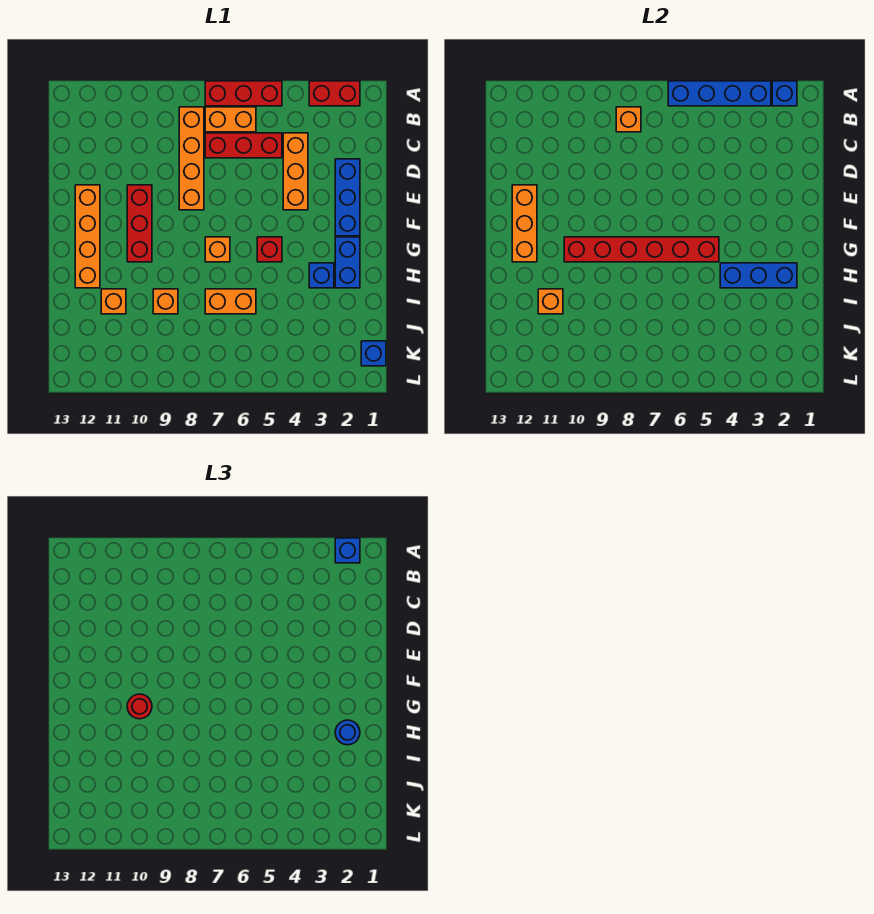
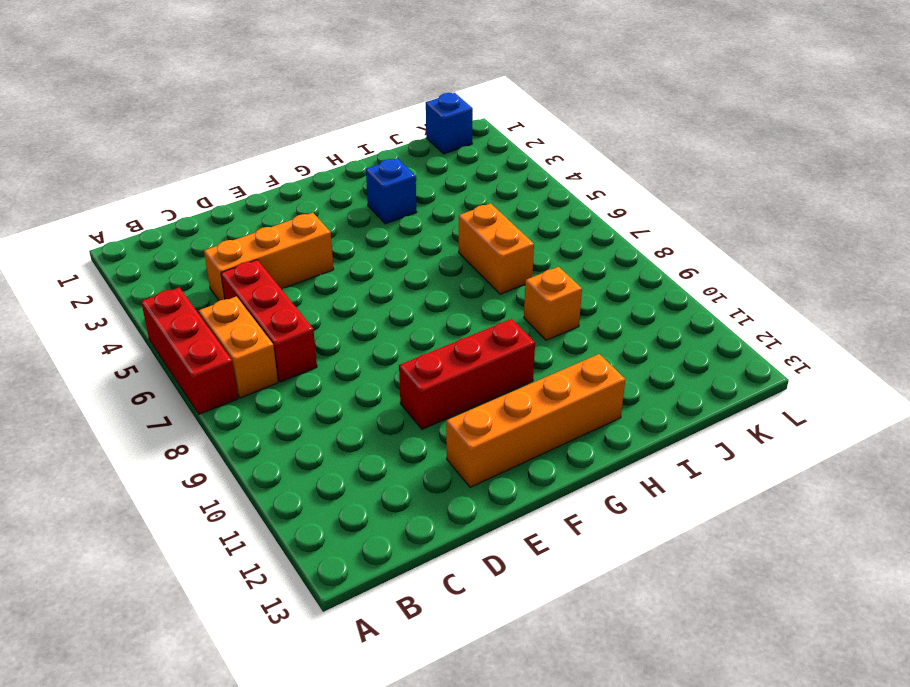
none -> red 1x2 brick [309,81,360,106]
none -> orange 1x4 brick [179,107,204,210]
none -> blue 1x3 brick [335,159,360,236]

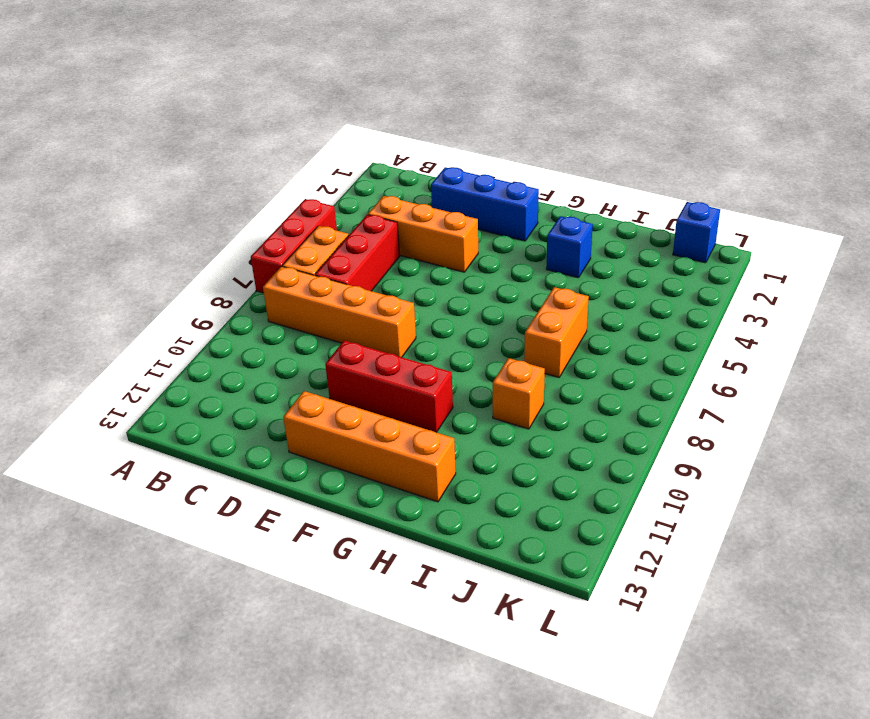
none -> red 1x2 brick [309,81,360,106]
none -> blue 1x2 brick [335,237,360,288]
none -> red 1x1 brick [257,237,282,262]

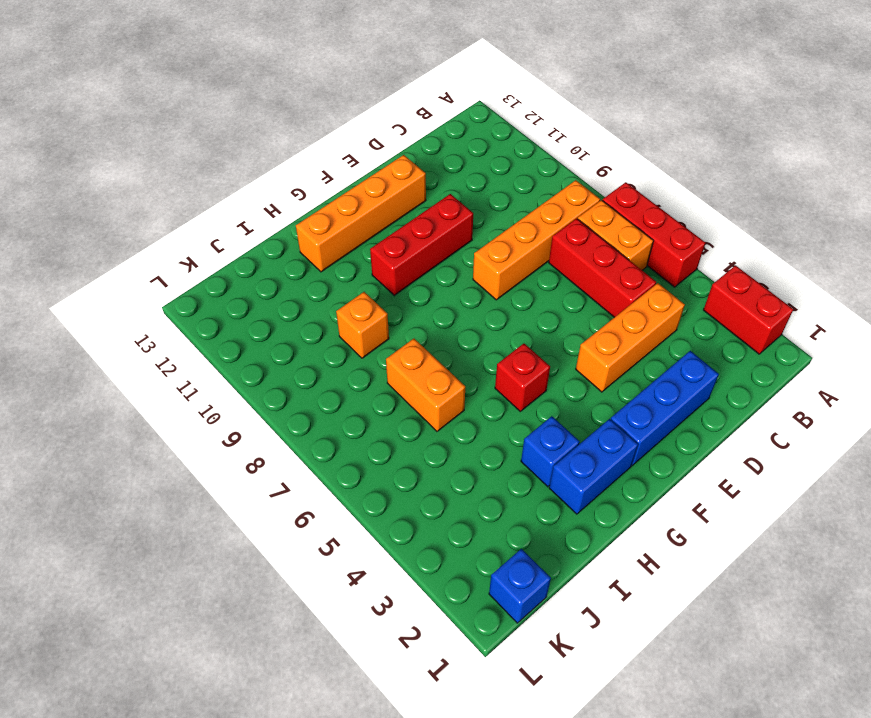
none -> orange 1x1 brick [205,237,230,262]
none -> orange 1x1 brick [101,289,126,314]
none -> blue 1x1 brick [772,81,797,106]

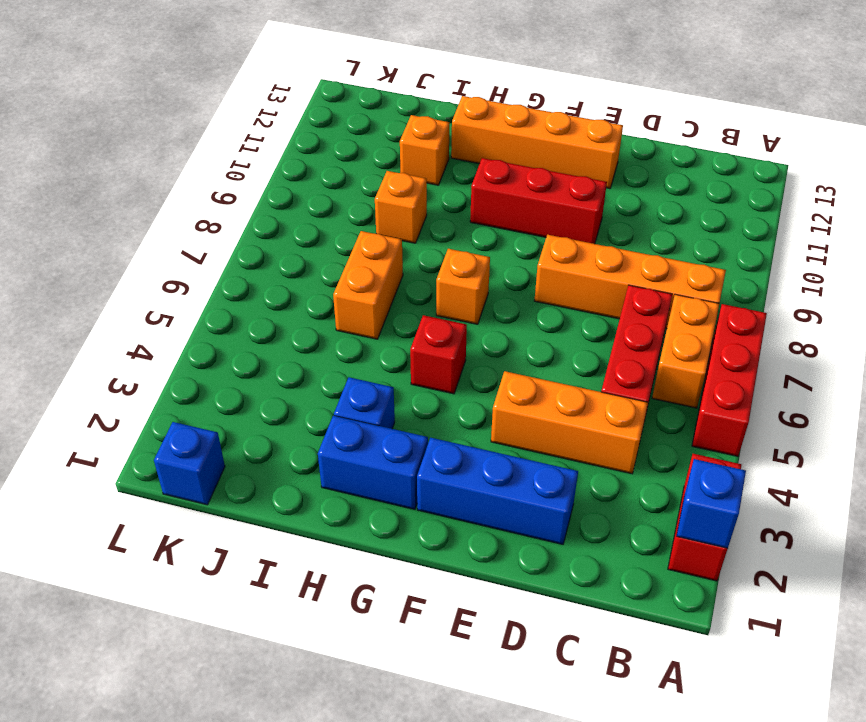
none -> blue 1x4 brick [668,81,771,106]
none -> orange 1x1 brick [616,107,641,132]
none -> orange 1x3 brick [512,185,537,262]

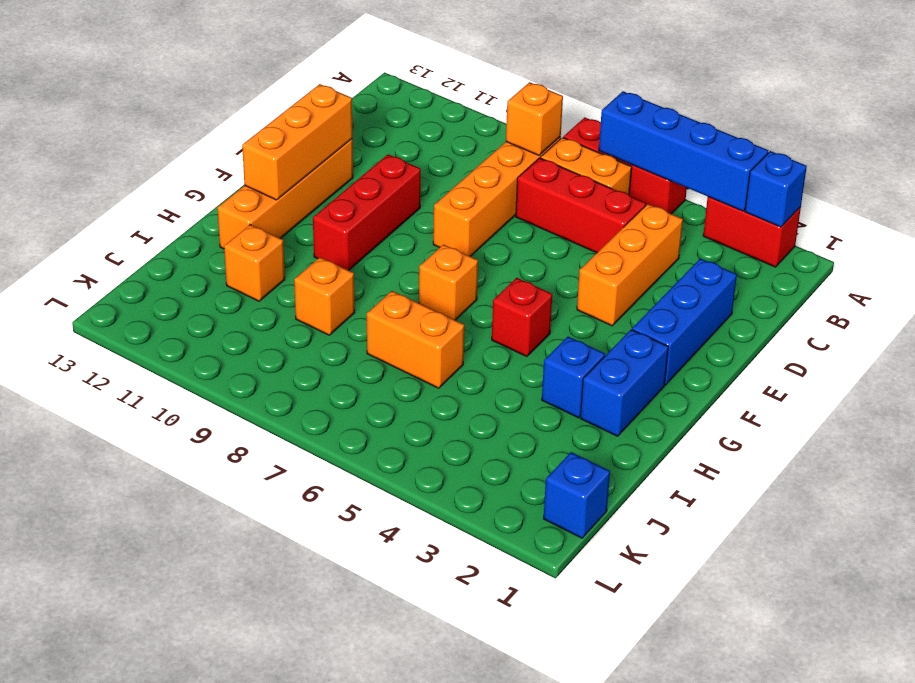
none -> red 1x6 brick [564,237,719,262]
none -> blue 1x3 brick [720,263,797,288]
none -> orange 1x1 brick [538,289,563,314]

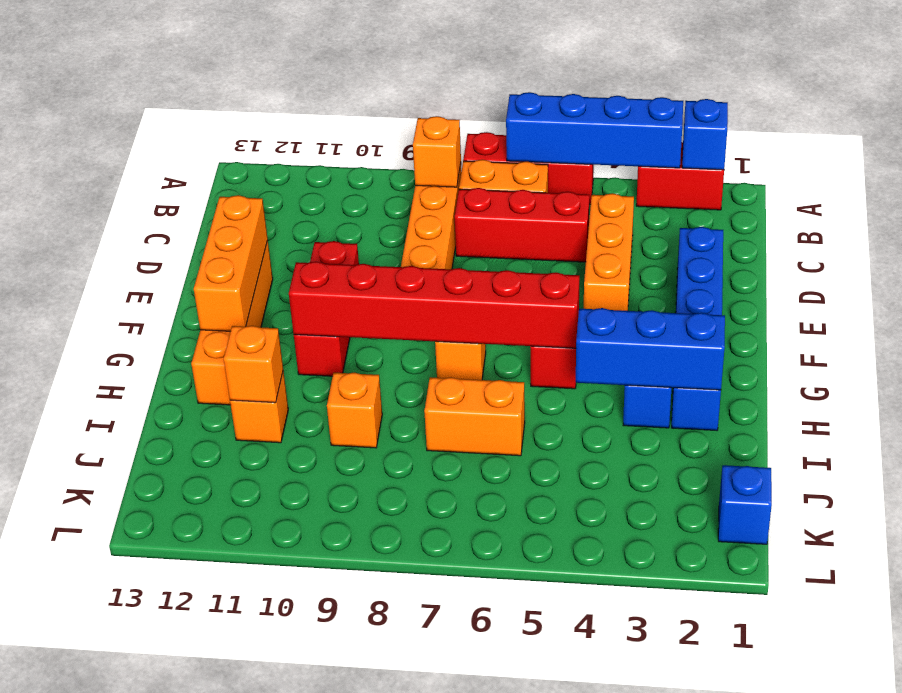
none -> blue 1x1 brick [335,538,360,563]
none -> red 1x1 round brick [127,694,152,719]
none -> blue 1x1 round brick [335,720,360,745]

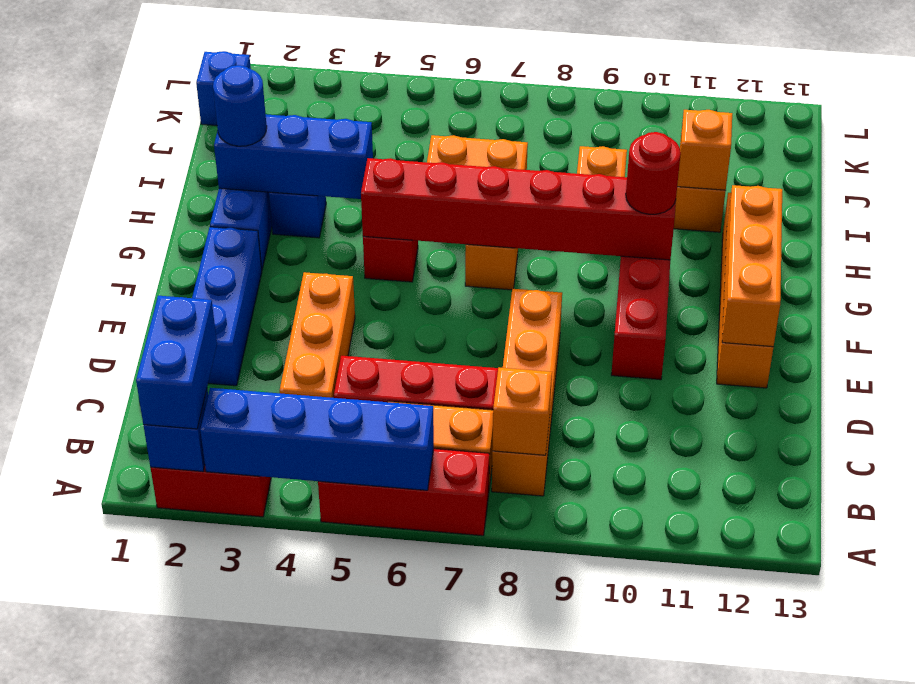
blue 1x2 brick [136,296,217,429] -> blue 1x1 brick [335,538,360,563]

